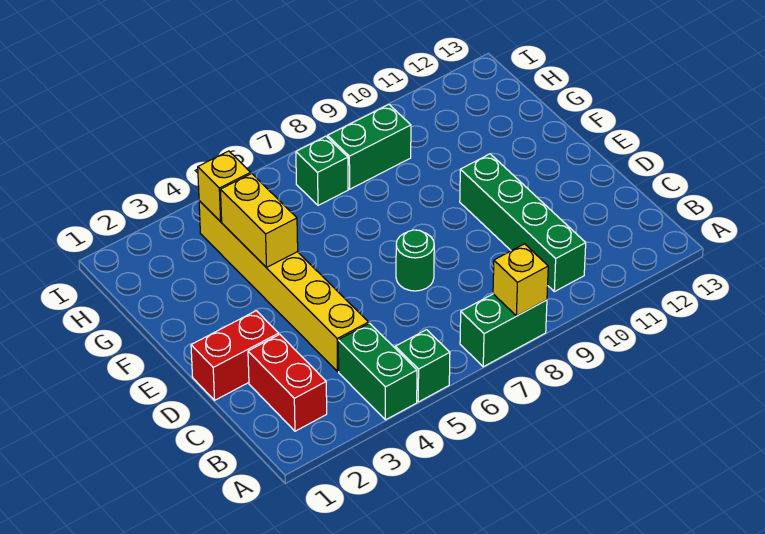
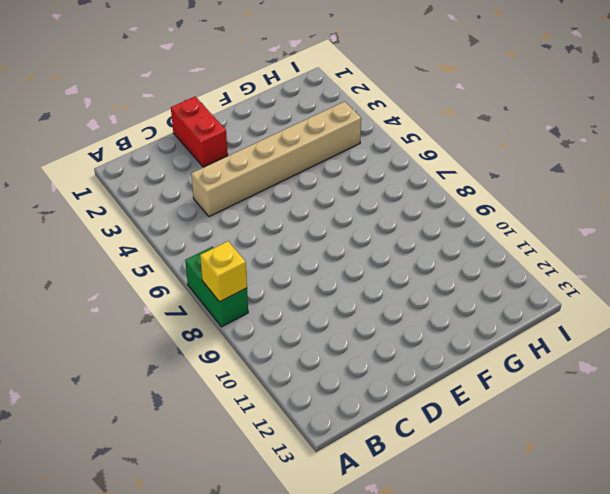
tan 1x6 brick [191,102,361,217] -> yellow 1x6 brick [199,201,369,371]
none -> green 1x2 brick [338,323,417,420]
none -> green 1x1 brick [395,330,450,402]
none -> red 1x2 brick [248,334,327,431]

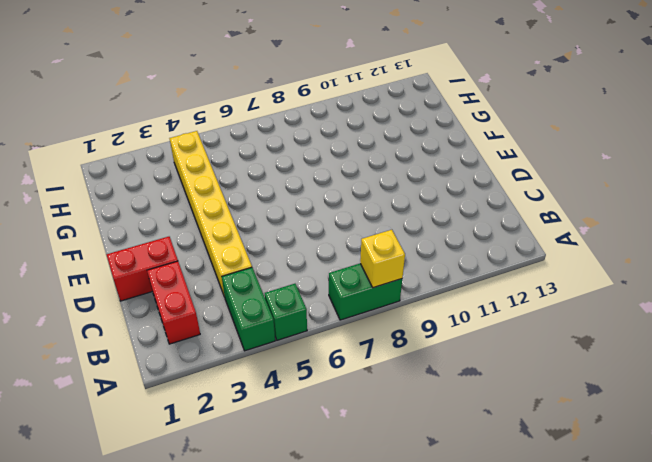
none -> green 1x4 brick [460,154,586,292]
none -> green 1x1 round brick [396,230,434,291]
none -> green 1x1 brick [296,136,348,205]

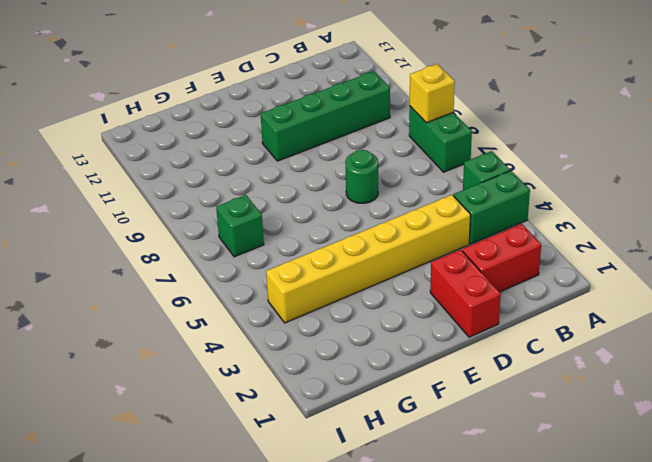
none -> green 1x2 brick [328,105,411,189]
none -> yellow 1x2 brick [221,174,298,268]
none -> yellow 1x1 brick [198,151,251,222]

